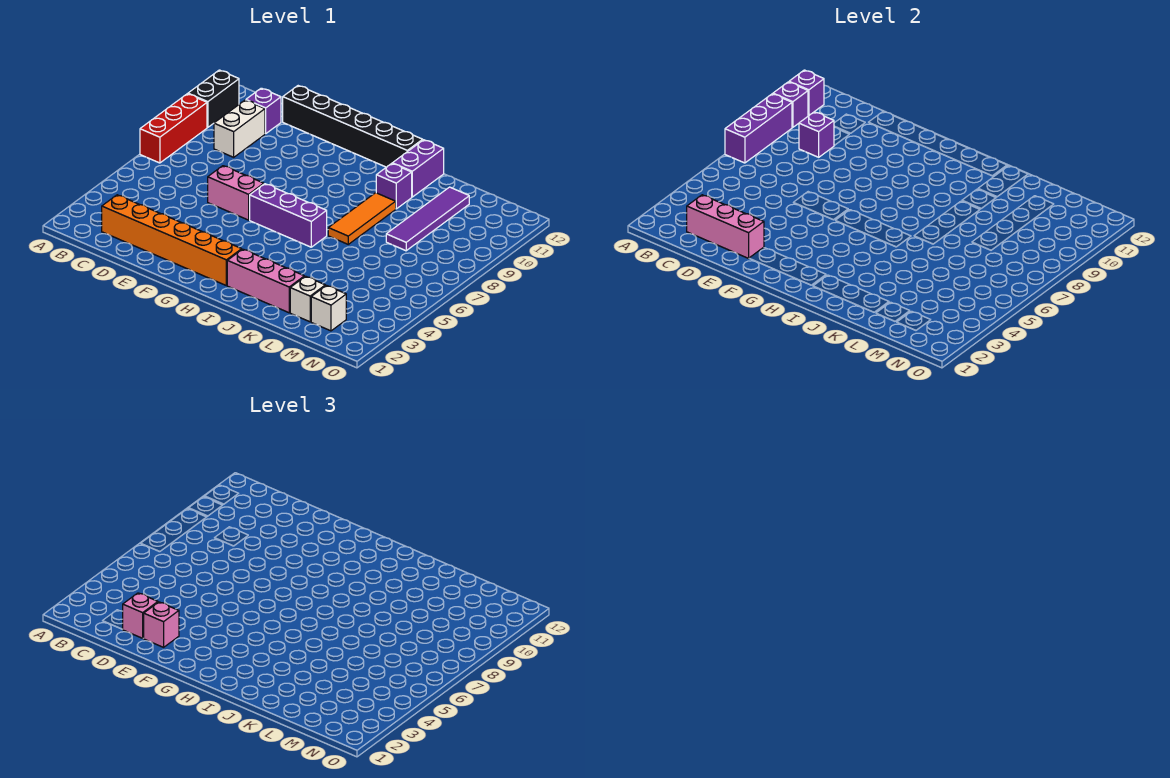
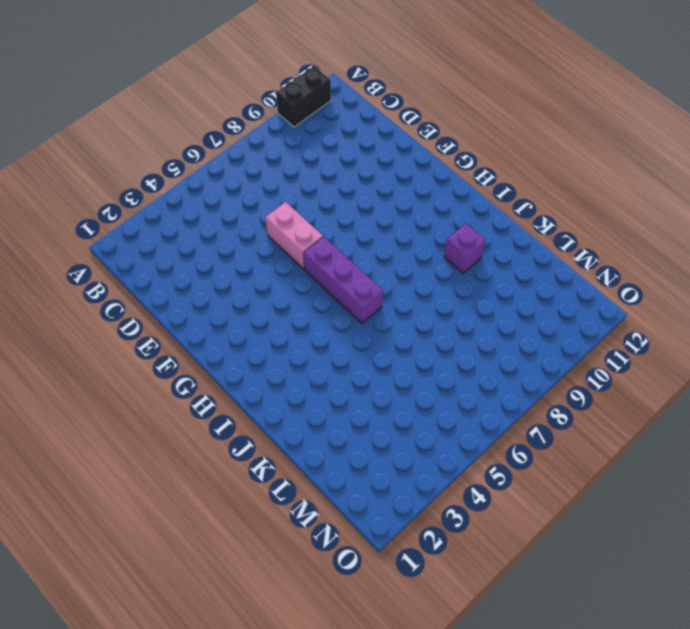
none -> red 1x3 brick [140,94,207,163]
none -> orange 1x6 brick [102,195,242,285]
none -> white 1x2 brick [214,100,265,157]

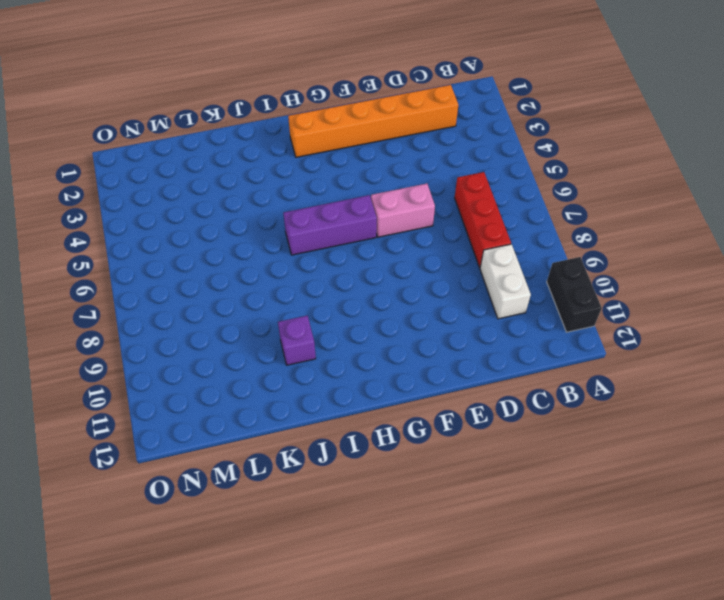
red 1x3 brick [455,172,511,268] -> red 1x3 brick moved to [140,94,207,163]
none -> purple 1x1 brick [246,88,281,134]
none -> black 1x6 brick [283,86,423,167]
none -> pink 1x3 brick [227,249,304,313]

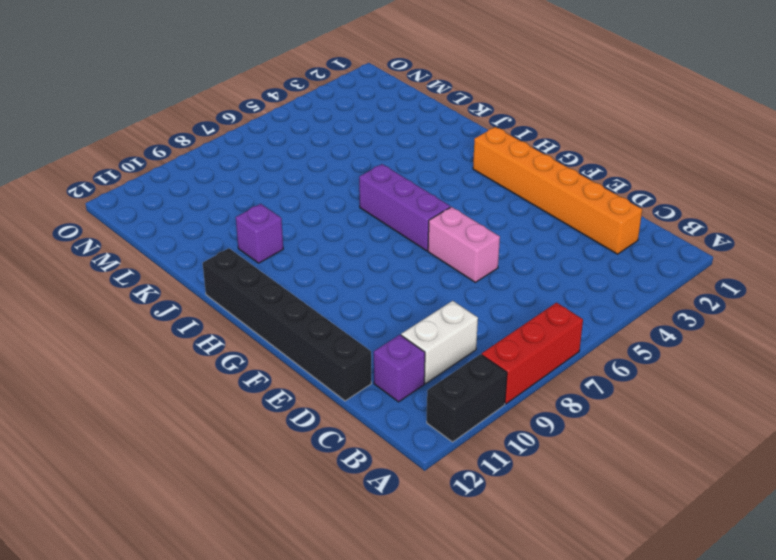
none -> pink 1x3 brick [227,249,304,313]
none -> orange 1x3 tile [328,193,396,244]
none -> purple 1x2 brick [392,140,444,197]

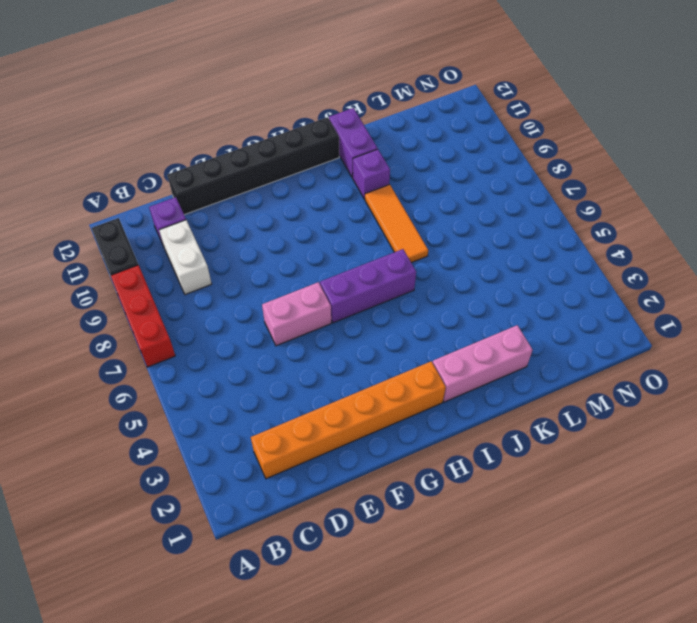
none -> white 1x1 brick [290,276,325,322]
none -> purple 1x4 tile [386,187,469,251]
none -> white 1x1 brick [311,286,346,331]

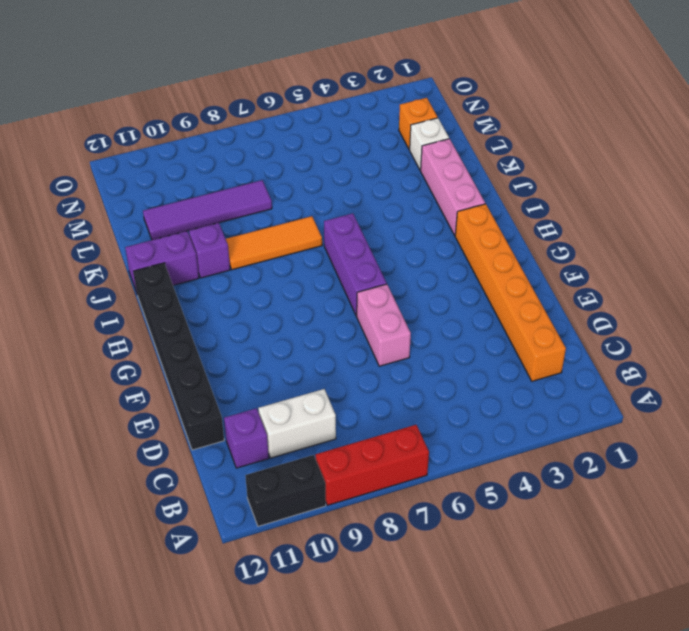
orange 1x1 brick [399,98,438,150] -> white 1x1 brick [311,286,346,331]
none -> purple 1x3 brick [725,94,792,163]
none -> purple 1x1 brick [773,82,808,127]
none -> purple 1x1 brick [789,70,824,116]

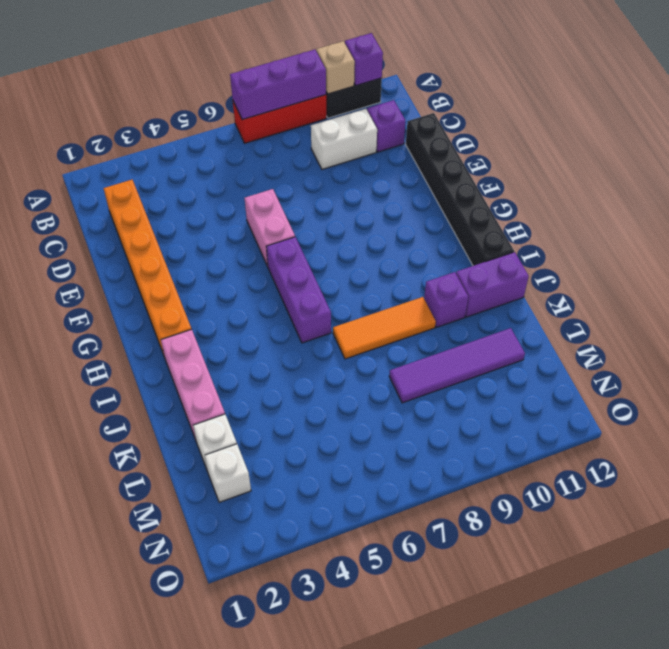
tan 1x1 brick [317,41,355,94] -> purple 1x1 brick [773,82,808,127]
none -> pink 1x3 brick [687,195,764,258]
none -> purple 1x1 brick [799,112,834,157]
none -> pink 1x1 brick [122,593,158,638]

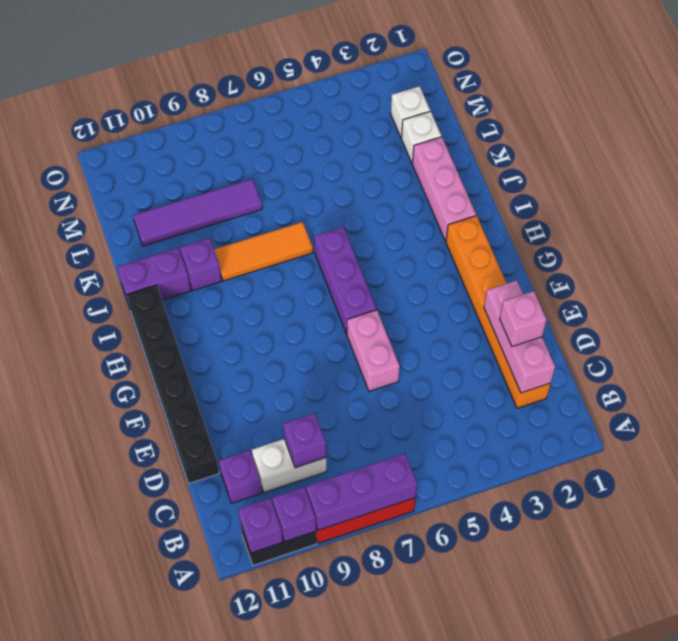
none -> pink 1x1 brick [143,602,179,647]

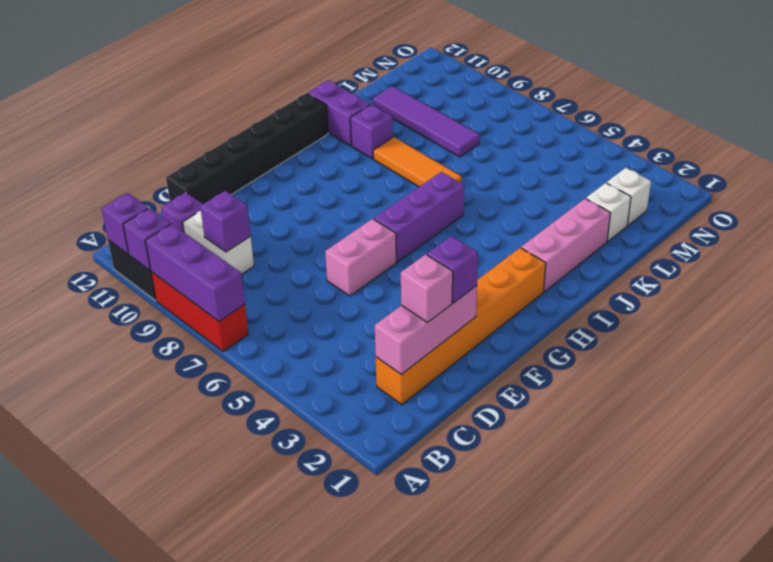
purple 1x1 brick [427,236,478,303] -> pink 1x1 brick [143,602,179,647]

